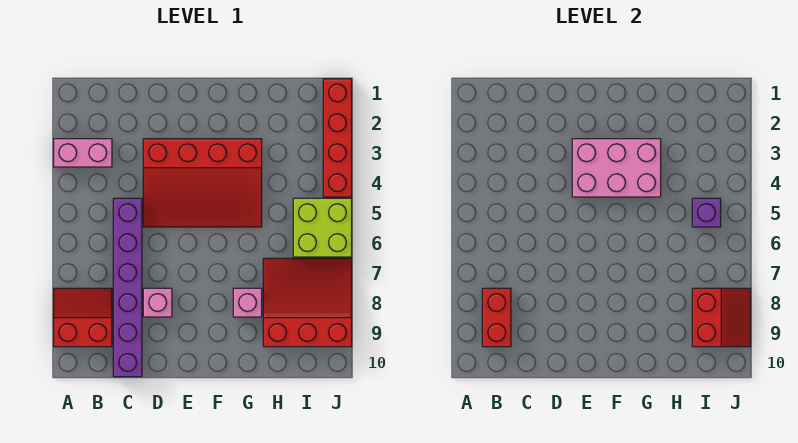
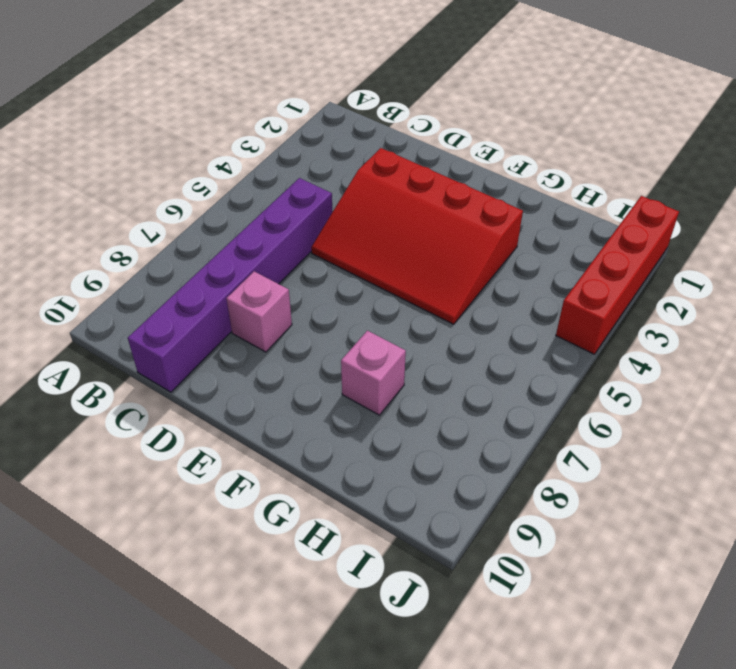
none -> pink 1x2 brick [54,139,112,167]
none -> red 2x2 slope [54,288,112,347]
none -> red 3x3 slope [263,258,352,347]

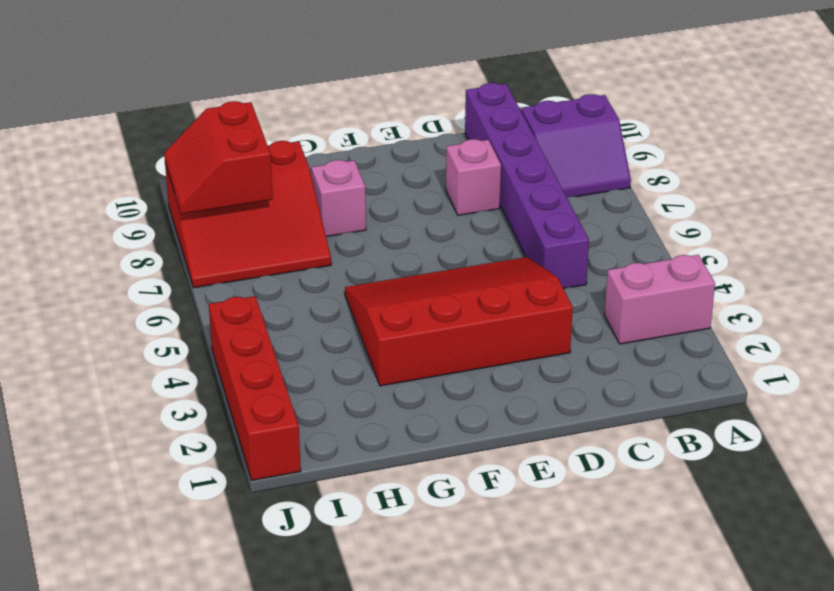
purple 2x2 slope [521,94,631,197] -> red 2x2 slope [54,288,112,347]
none -> lime 2x2 brick [293,198,352,257]
none -> red 1x2 brick [482,288,511,347]
none -> pink 2x3 brick [572,139,661,197]

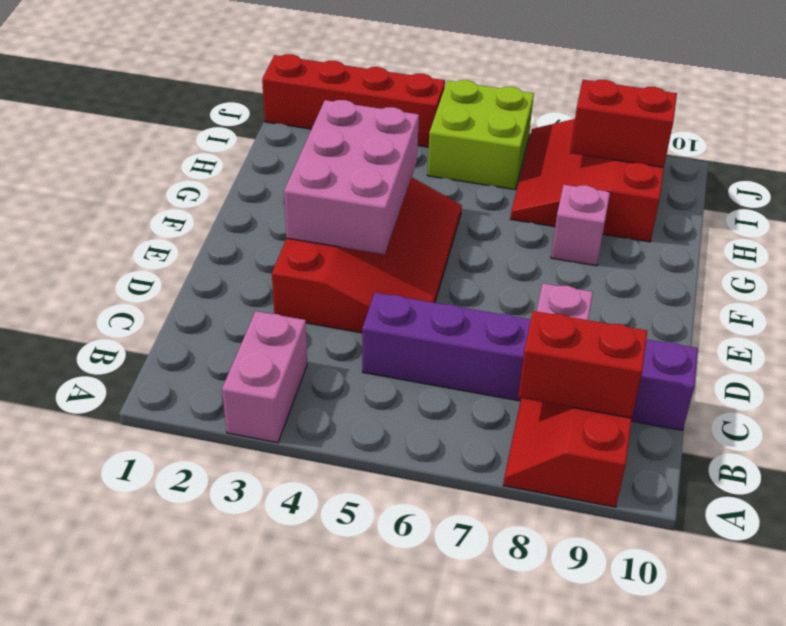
none -> purple 1x1 brick [692,198,721,227]

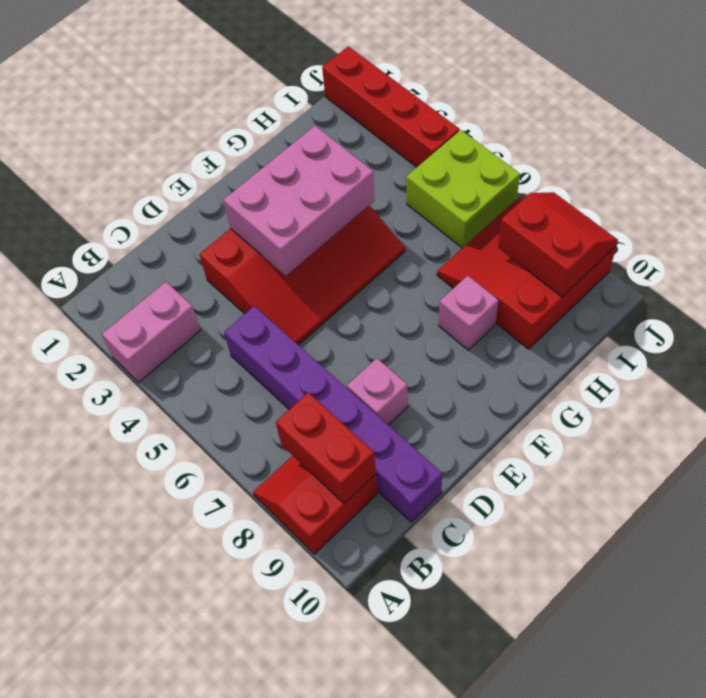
none -> purple 1x1 brick [692,198,721,227]

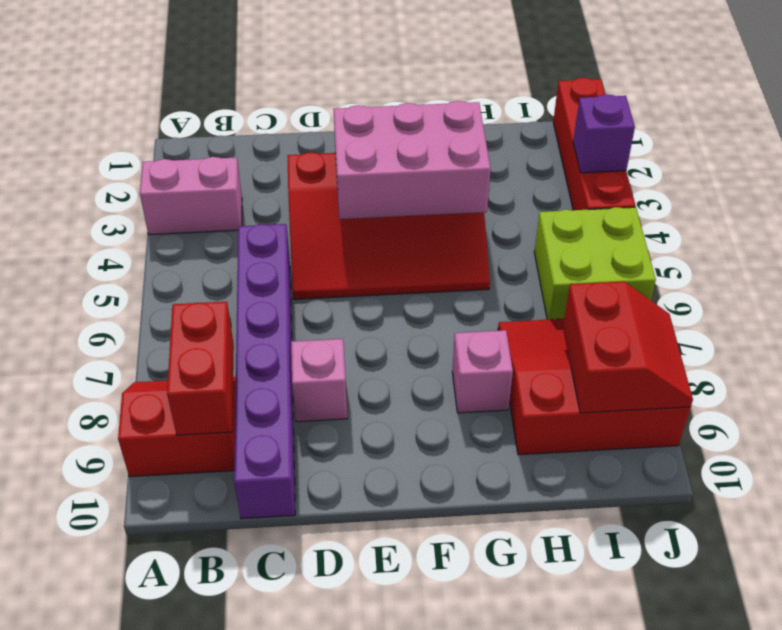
purple 1x1 brick [573,94,635,173] -> purple 1x1 brick moved to [692,198,721,227]

